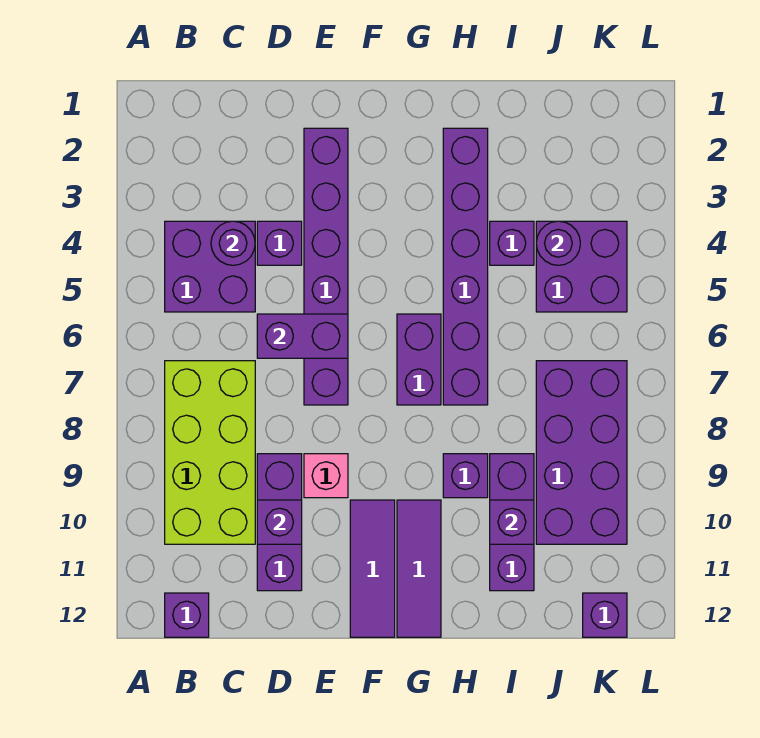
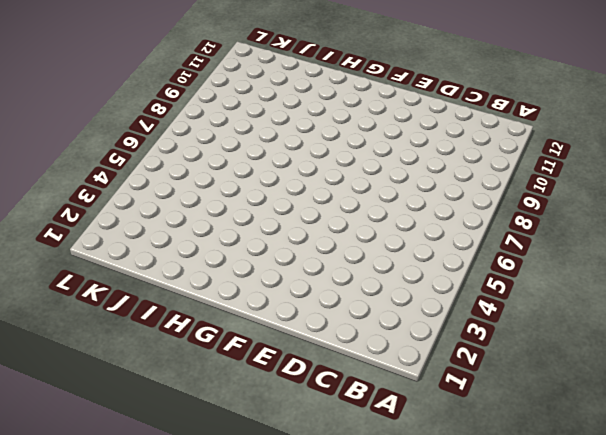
none -> purple 2x2 brick [165,221,255,312]
none -> lime 2x4 brick [165,361,255,544]
none -> purple 1x1 brick [165,593,209,637]

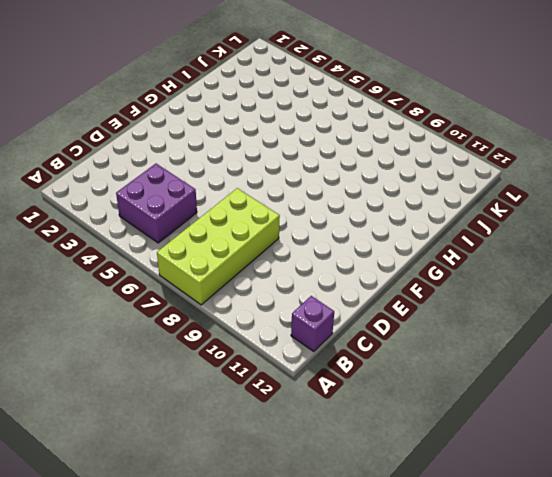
lime 2x4 brick [157,188,280,305] -> lime 2x4 brick turned to [165,361,255,544]
none -> purple 1x1 brick [257,221,302,265]
none -> purple 1x3 brick [257,454,302,591]
none -> purple 1x6 brick [304,128,348,405]

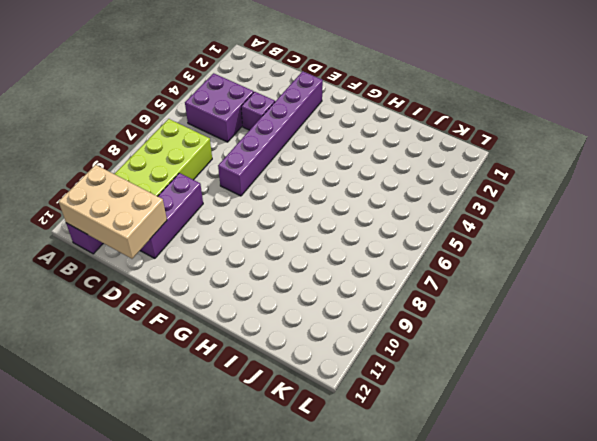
tan 2x3 brick [59,165,167,259] -> none
none -> pink 1x1 brick [304,454,348,498]
none -> purple 1x3 tile [350,500,395,637]
none -> purple 1x2 brick [397,314,441,405]

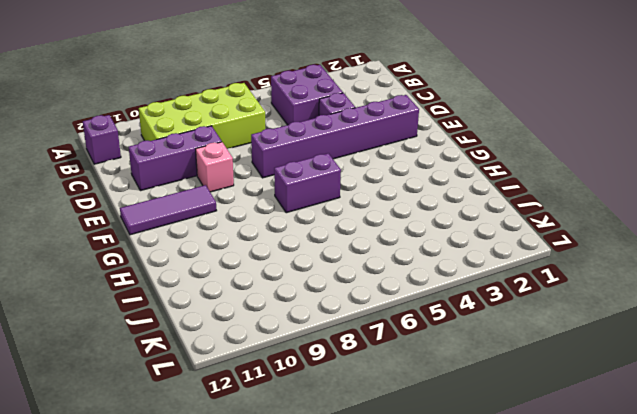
none -> purple 1x3 tile [397,500,441,637]
none -> purple 1x6 brick [443,128,488,405]
none -> purple 1x1 brick [443,454,488,498]

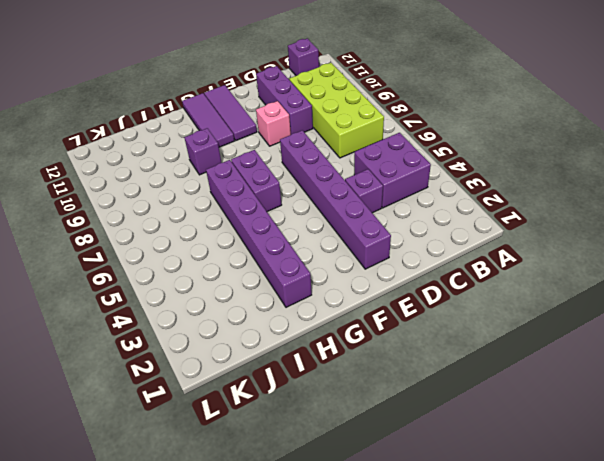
none -> purple 1x1 brick [490,221,534,265]
none -> purple 1x3 brick [490,454,534,591]
none -> purple 2x2 brick [536,221,627,312]

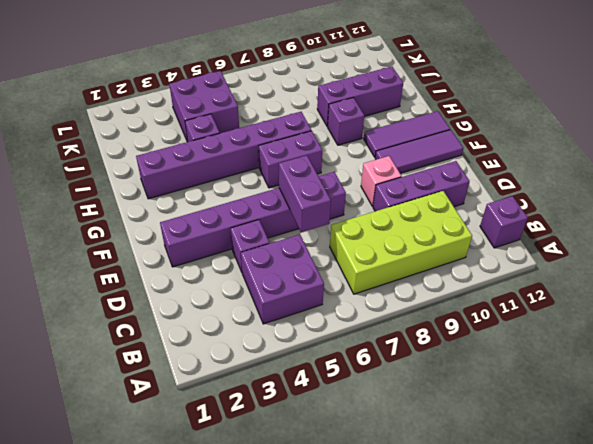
none -> purple 2x4 brick [536,361,627,544]
none -> purple 1x1 brick [583,593,627,637]
none -> purple 1x1 round brick [211,221,255,265]

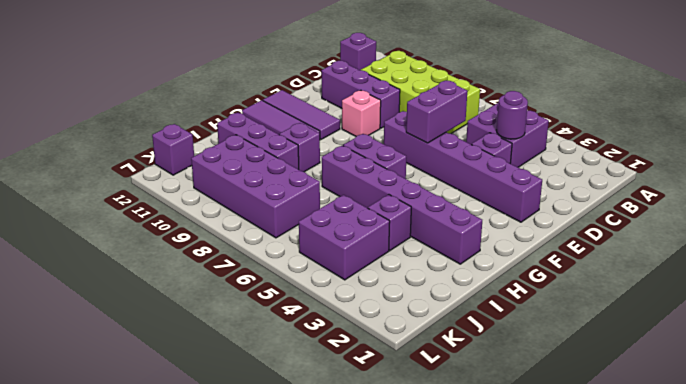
none -> purple 1x1 brick [257,500,302,544]
none -> purple 1x1 brick [490,500,534,544]
none -> purple 1x1 round brick [536,221,580,265]

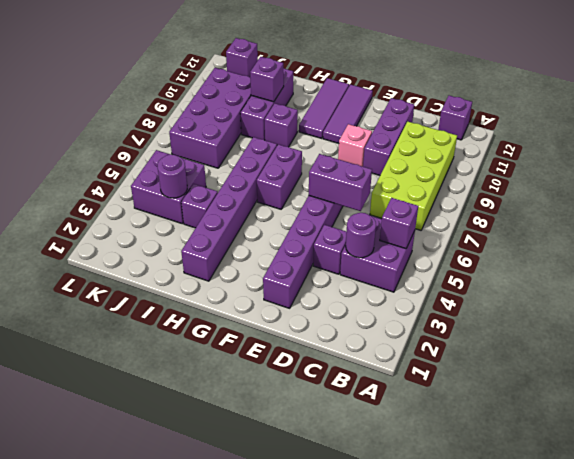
purple 1x1 brick [380,198,418,249] -> purple 1x1 brick moved to [257,500,302,544]

